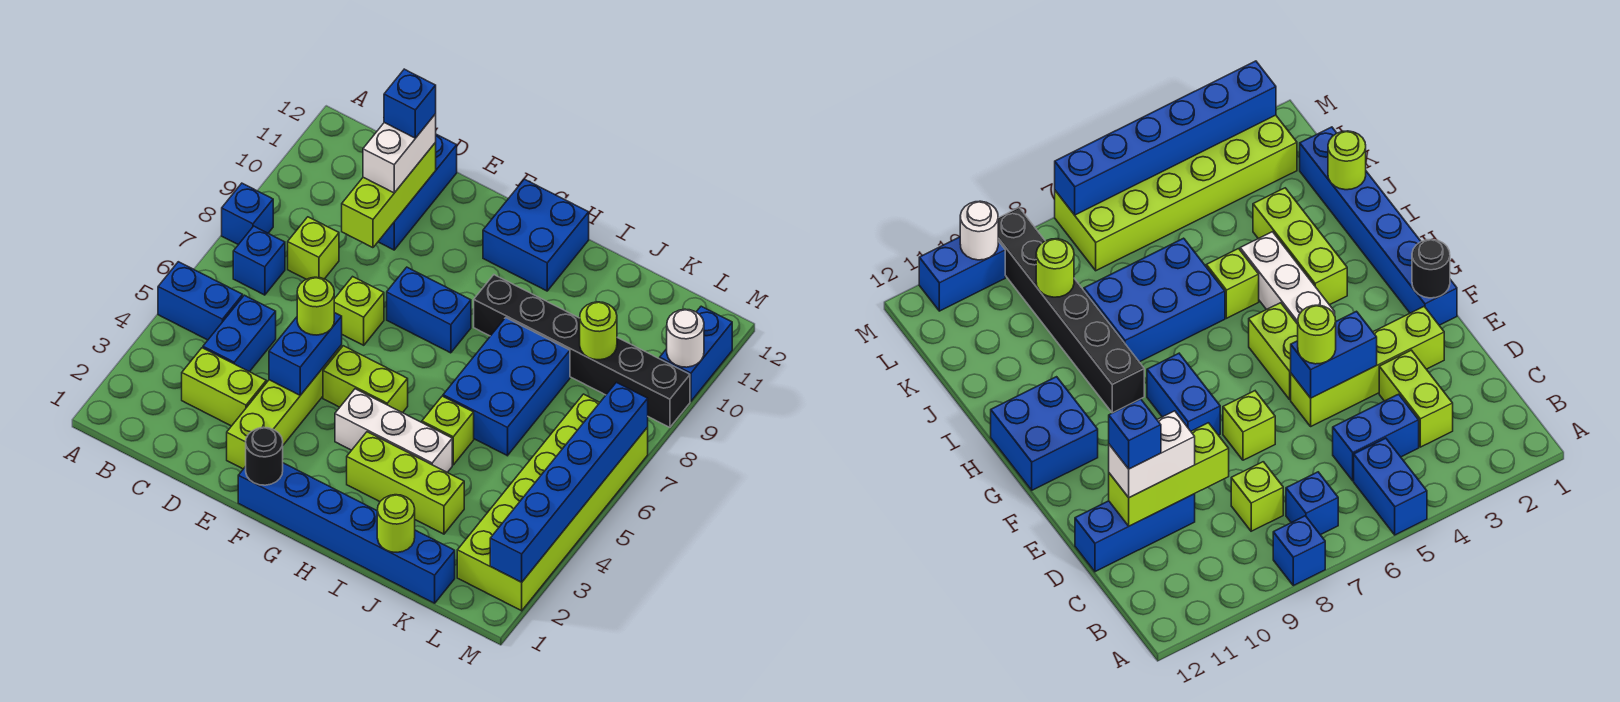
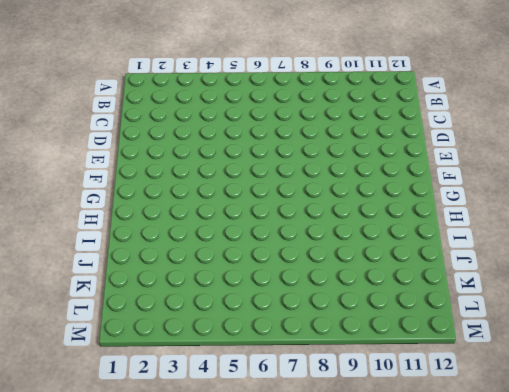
none -> blue 1x2 brick [158,262,243,340]
none -> blue 1x1 brick [222,183,273,245]
none -> blue 1x1 brick [233,226,285,295]
none -> lime 1x2 brick [182,348,266,426]

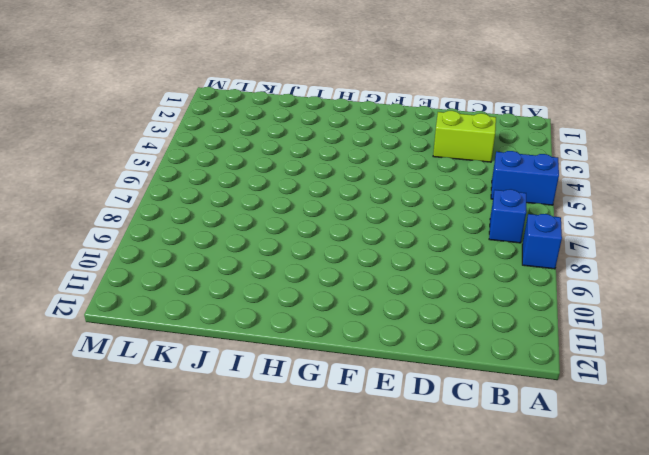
none -> blue 1x2 brick [203,295,276,372]
none -> lime 1x1 brick [288,217,339,279]
none -> blue 1x3 brick [378,134,457,250]
none -> lime 1x4 brick [227,345,342,469]

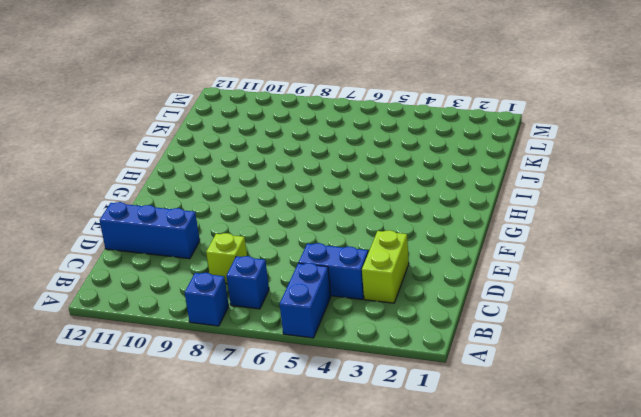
none -> lime 1x4 brick [227,345,342,469]
none -> lime 1x1 brick [334,277,384,345]
none -> blue 1x6 brick [238,463,455,603]
none -> lime 1x2 brick [323,346,408,413]

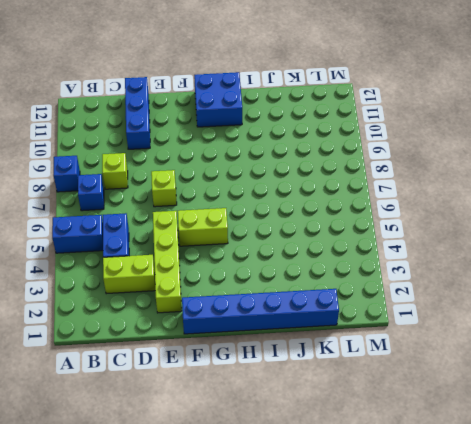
none -> blue 1x2 brick [387,267,471,353]
none -> white 1x3 brick [335,389,452,472]
none -> lime 1x3 brick [347,432,464,534]
none -> black 1x6 brick [474,275,690,427]

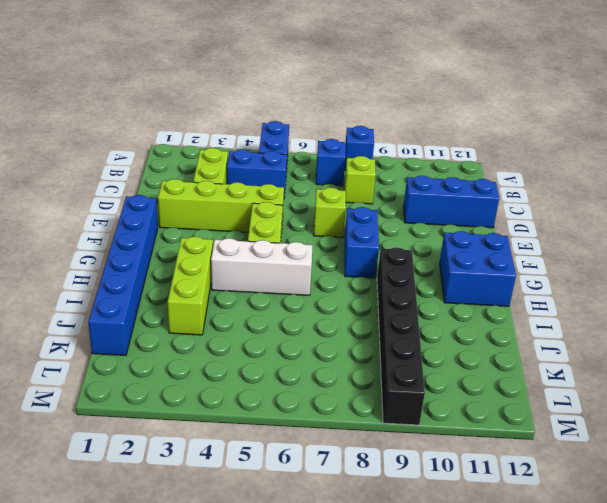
white 1x3 brick [211,238,313,295] -> white 1x3 brick turned to [335,389,452,472]
none -> lime 1x1 brick [422,396,474,465]
none -> blue 2x3 brick [443,318,570,456]
none -> lime 2x6 brick [457,394,648,611]
none -> blue 1x2 brick [660,306,732,401]

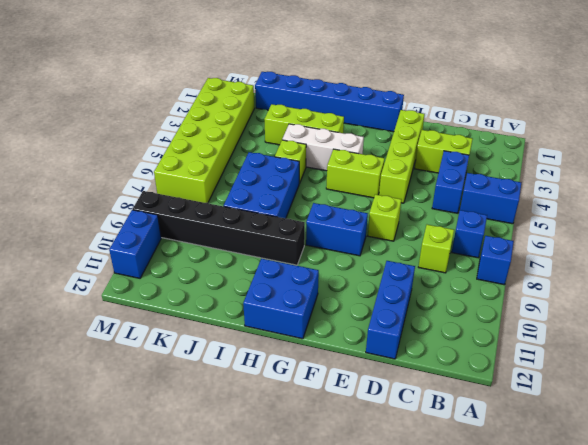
none -> lime 1x3 brick [342,143,436,248]
none -> blue 1x2 brick [269,313,342,395]
none -> black 1x1 round brick [246,427,283,485]
none -> lime 1x1 round brick [377,495,415,552]

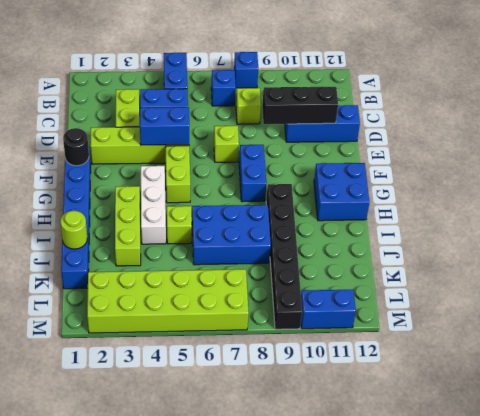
black 1x3 brick [262,87,338,124] -> lime 1x3 brick [342,143,436,248]
none -> lime 1x1 round brick [580,302,617,360]
none -> blue 1x6 brick [490,382,648,582]
none -> white 1x1 round brick [667,309,704,367]
none -> white 1x2 brick [363,114,436,193]

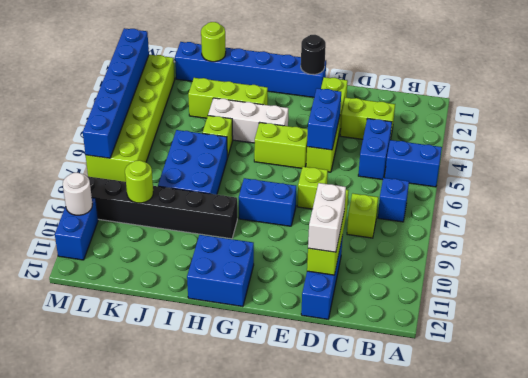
none -> blue 1x1 brick [222,183,273,245]
none -> lime 1x1 round brick [297,277,334,335]
none -> blue 1x1 brick [384,69,436,138]

